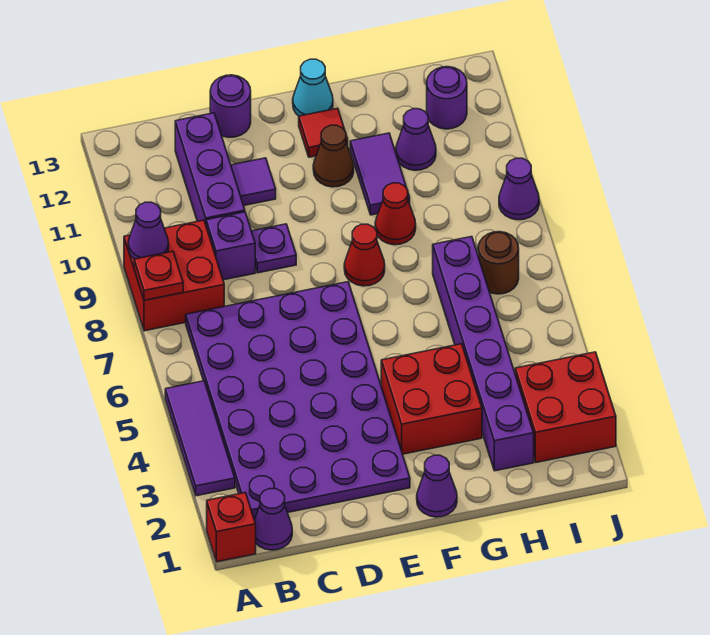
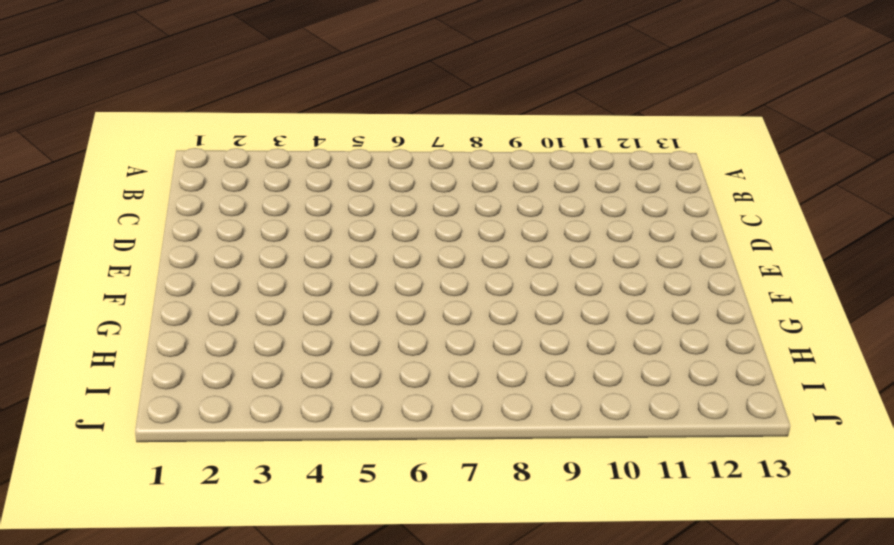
none -> red 1x1 brick [207,493,256,562]
none -> purple 1x3 tile [165,381,235,496]
none -> red 2x2 brick [124,220,224,331]

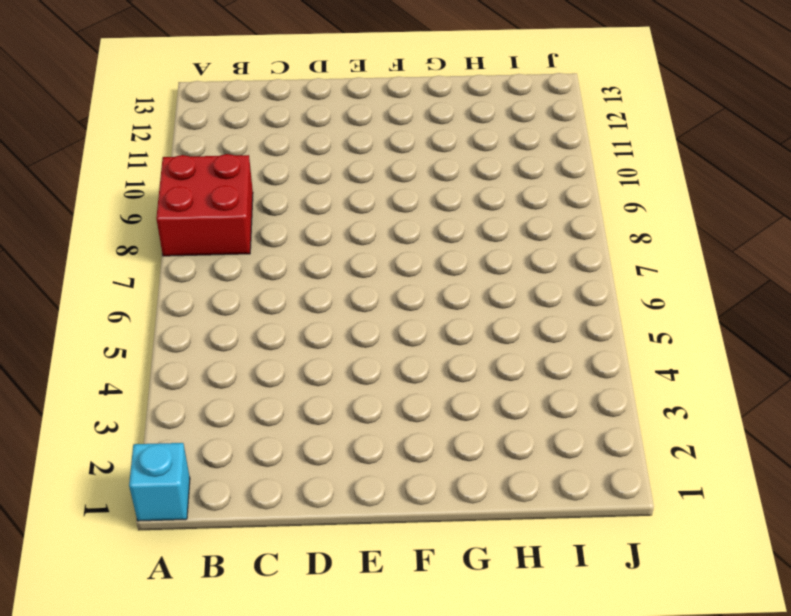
cyan 1x1 brick [129,443,190,521] -> red 1x1 brick [207,493,256,562]
none -> purple 1x3 tile [165,381,235,496]
none -> purple 1x1 cone [254,489,292,550]
none -> purple 4x6 plate [186,282,410,519]

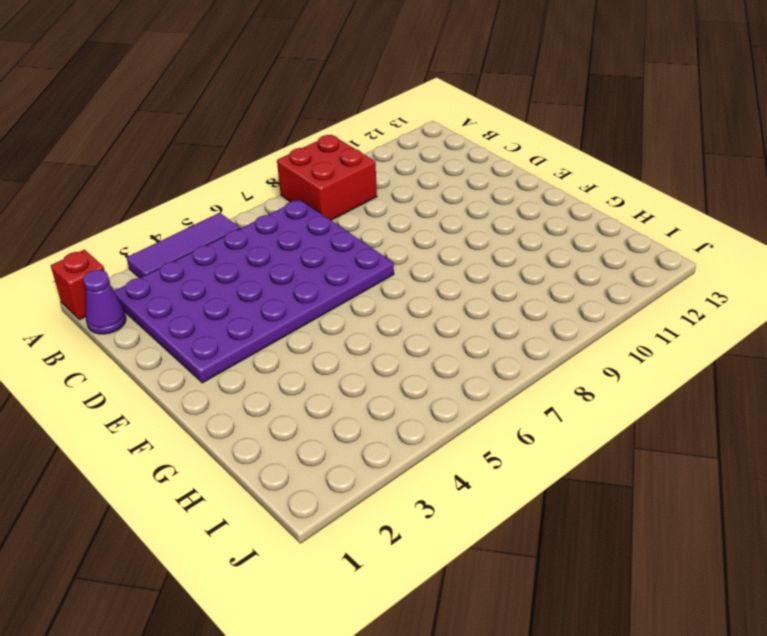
none -> purple 1x1 brick [206,212,255,280]
none -> purple 1x3 brick [175,113,245,224]
none -> purple 1x1 plate [252,224,296,273]

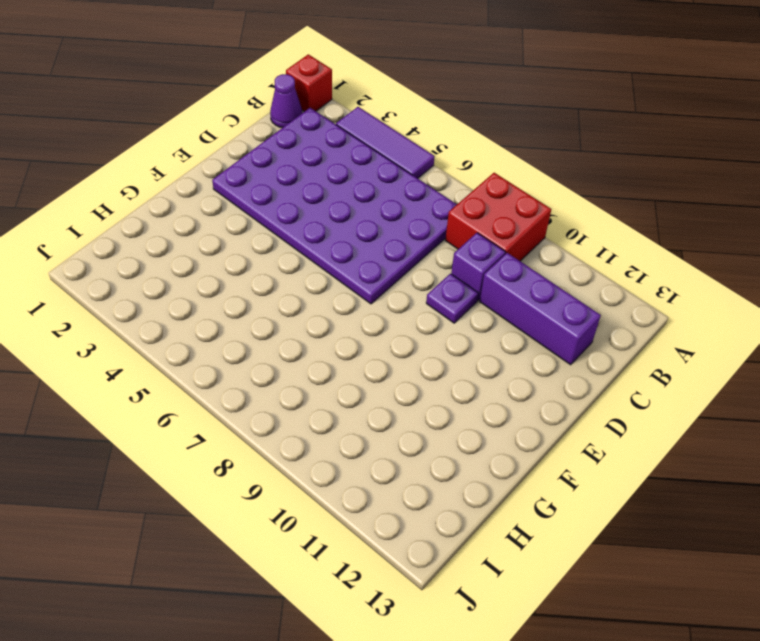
none -> purple 1x1 tile [231,158,276,206]
none -> purple 1x1 round brick [210,75,251,137]
none -> purple 1x1 cone [417,455,457,517]

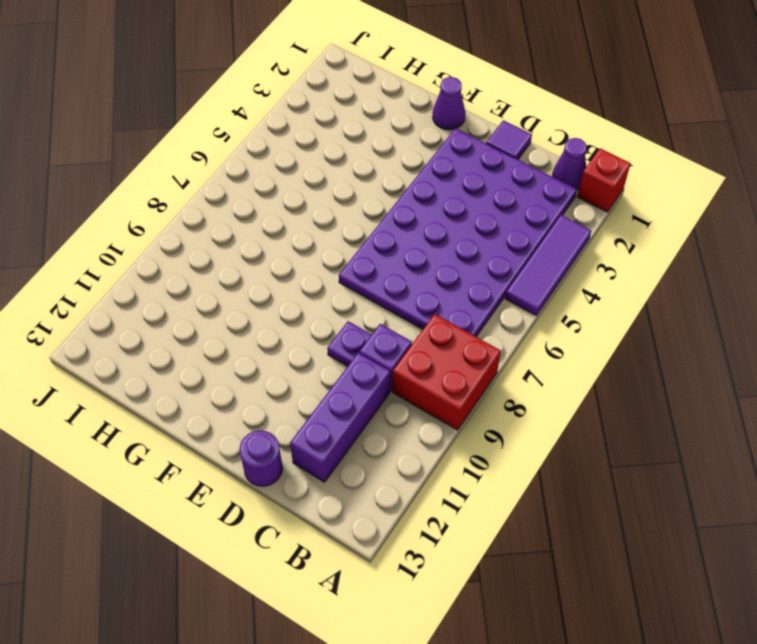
purple 1x1 tile [486,120,532,159] -> purple 1x1 tile moved to [231,158,276,206]
none -> red 2x2 brick [381,344,482,454]
none -> red 1x1 cone [344,224,385,286]
none -> brown 1x1 cone [313,125,354,187]

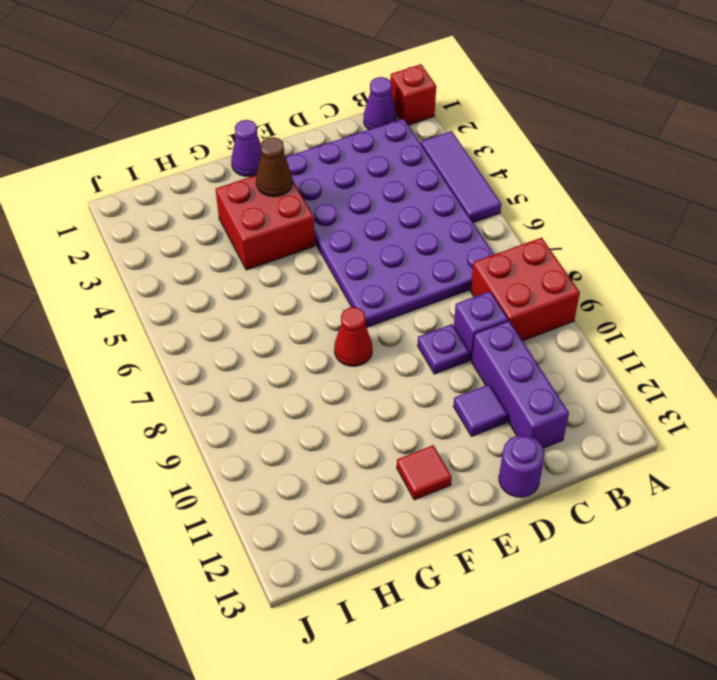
brown 1x1 cone [256,137,293,197] -> brown 1x1 cone moved to [313,125,354,187]
none -> cyan 1x1 cone [293,59,333,116]
none -> red 1x1 cone [375,183,416,245]
none -> purple 1x2 tile [350,133,410,215]

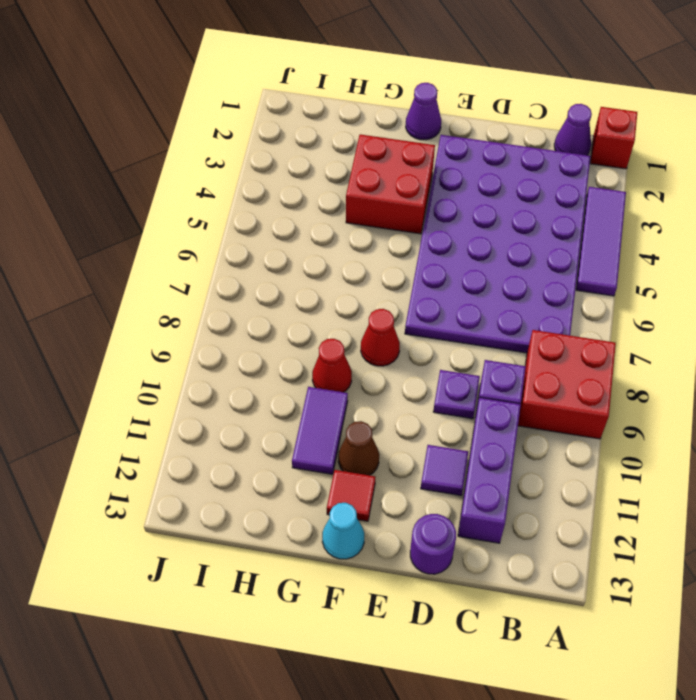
none -> purple 1x6 brick [433,237,534,471]
none -> purple 1x1 cone [396,109,436,170]
none -> red 2x2 brick [515,352,616,462]

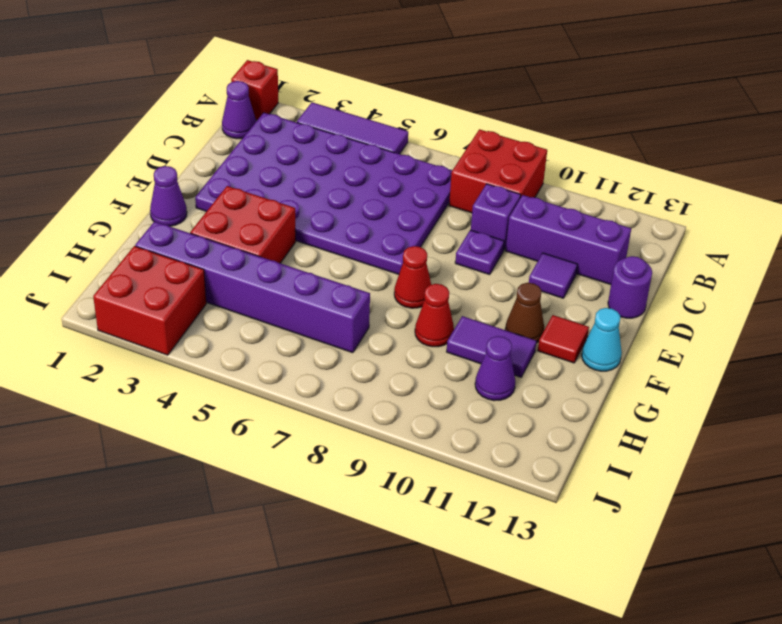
none -> brown 1x1 round brick [478,232,519,294]
none -> purple 1x1 round brick [427,67,467,129]
none -> purple 1x1 cone [499,158,539,220]

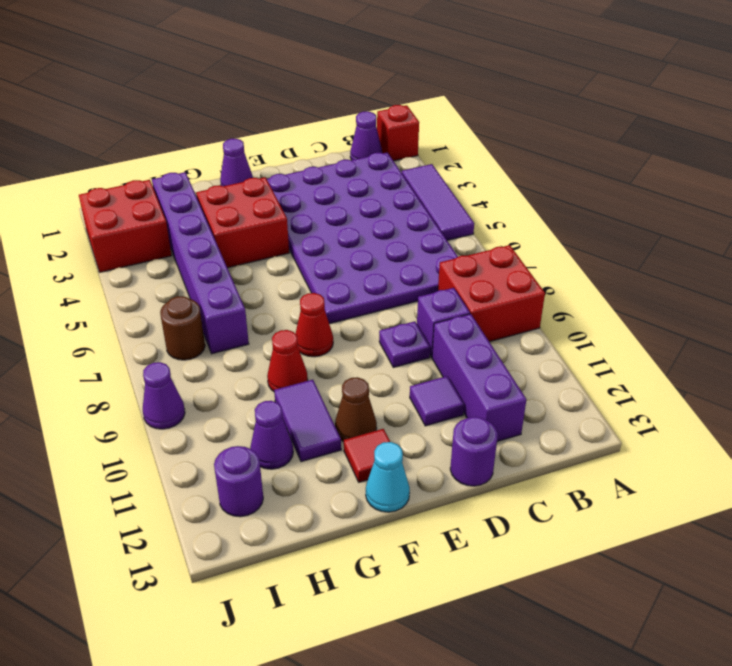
none -> red 1x1 plate [134,251,183,300]
none -> purple 1x1 cone [128,202,169,259]

